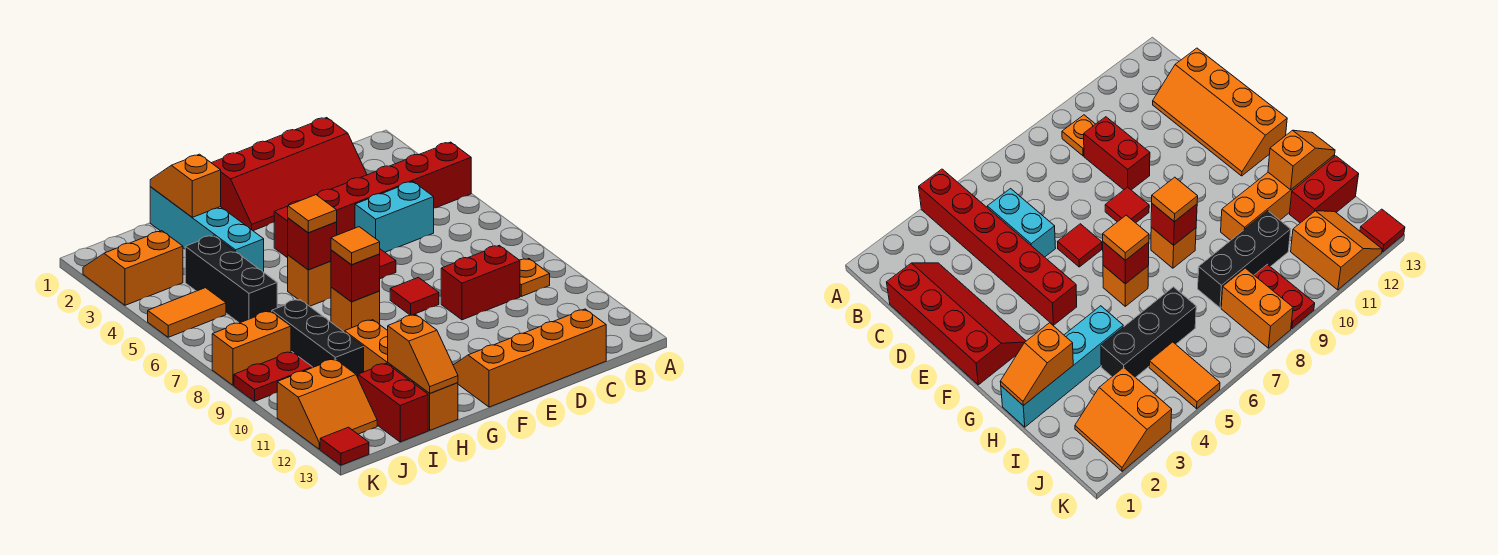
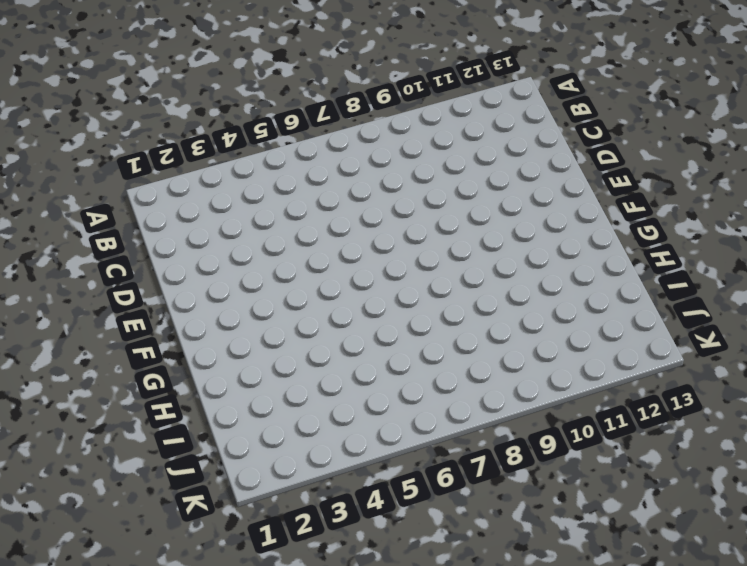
none -> red 1x6 brick [274,142,471,258]
none -> orange 1x1 plate [520,259,550,296]
none -> red 2x4 slope [212,118,367,231]

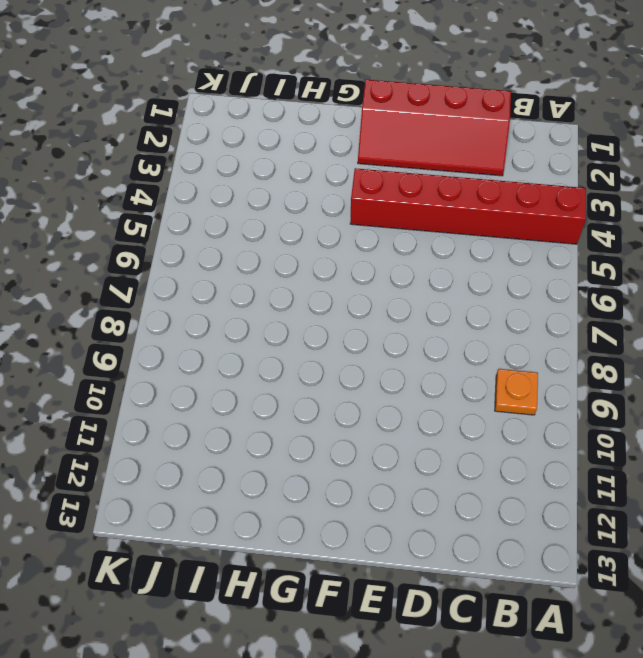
none -> cyan 1x2 brick [355,182,434,252]
none -> red 1x2 brick [441,245,520,320]
none -> orange 2x4 slope [453,309,606,407]

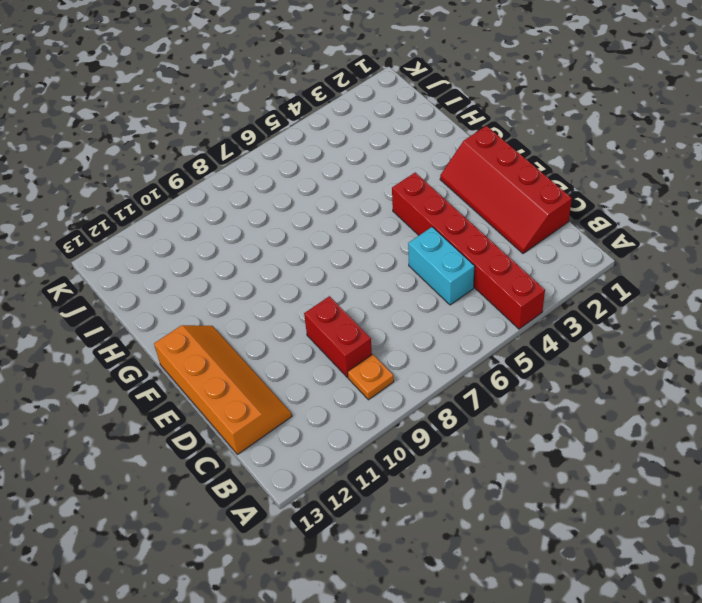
none -> red 1x1 tile [380,249,396,279]
none -> red 1x1 tile [390,277,439,315]
none -> orange 1x1 brick [288,255,331,306]

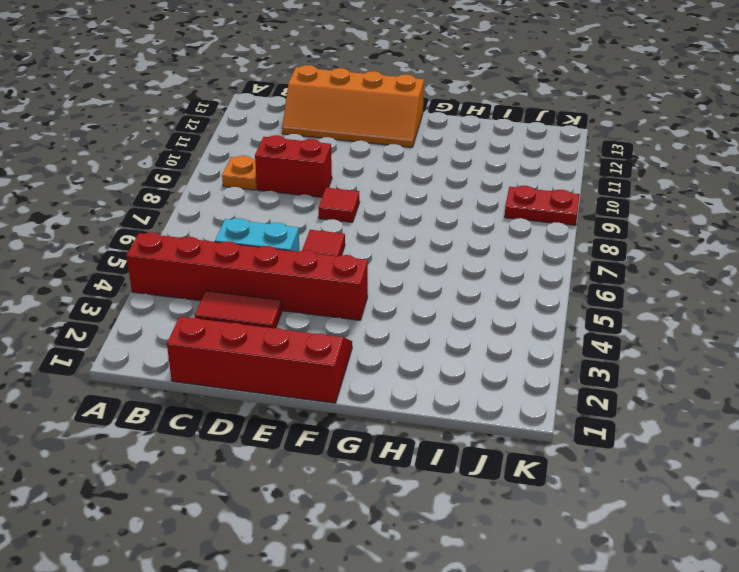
red 1x2 tile [195,291,282,328] -> none
none -> orange 1x1 brick [288,255,331,306]
none -> orange 1x1 brick [331,287,380,332]
none -> cyan 1x4 brick [150,187,264,272]

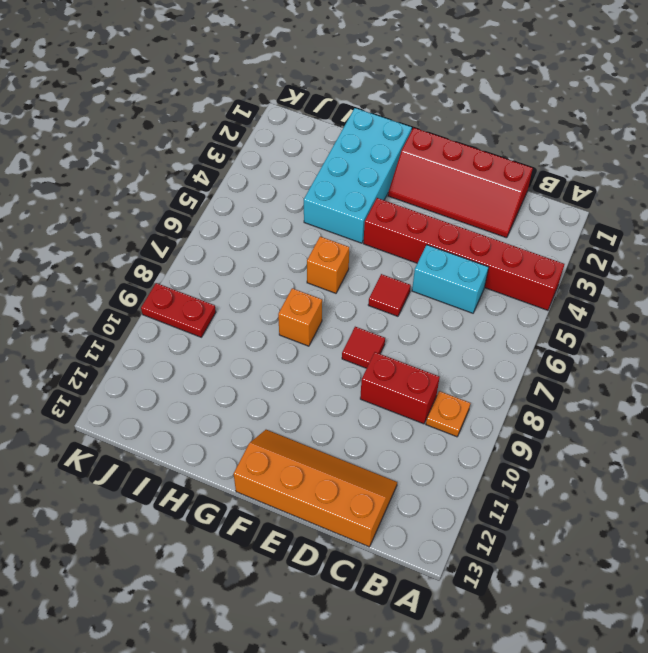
cyan 2x4 brick [304,108,412,243] -> cyan 1x4 brick [150,187,264,272]
none -> orange 1x4 brick [345,320,458,430]
none -> black 1x3 brick [185,235,277,323]
none -> black 1x3 brick [272,299,364,377]

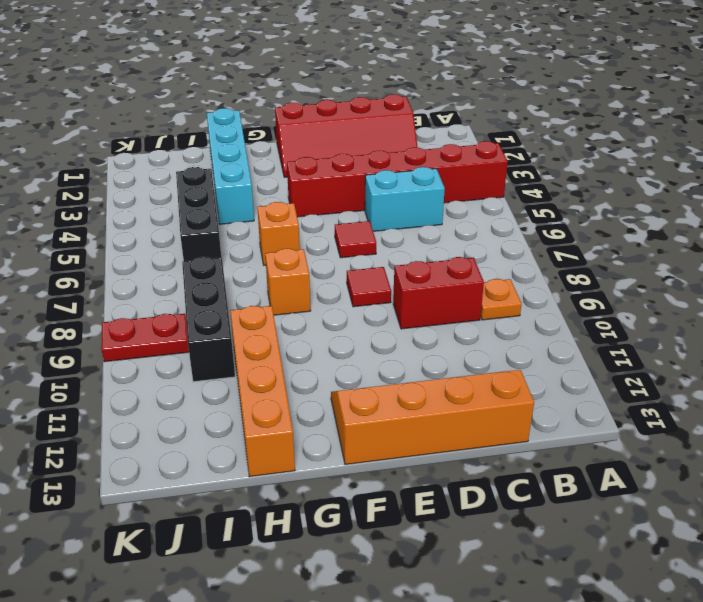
none -> red 1x2 brick [358,363,428,442]
none -> orange 2x2 slope [83,231,183,305]
none -> orange 1x2 tile [148,288,226,337]

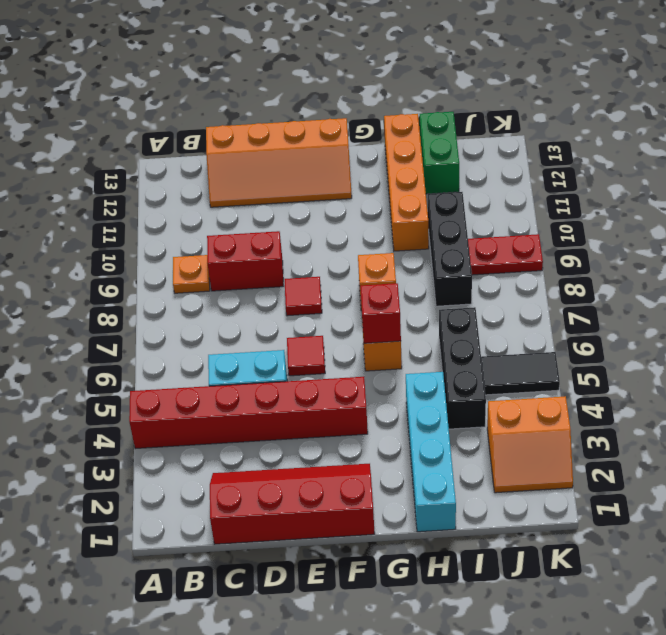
green 1x2 brick [420,112,459,194] -> red 1x2 brick [358,363,428,442]
black 1x2 tile [481,352,560,395] -> orange 1x2 tile [148,288,226,337]
none -> orange 1x2 brick [212,311,291,385]
none -> orange 2x2 slope [277,359,377,449]
none -> red 1x1 tile [320,427,369,465]

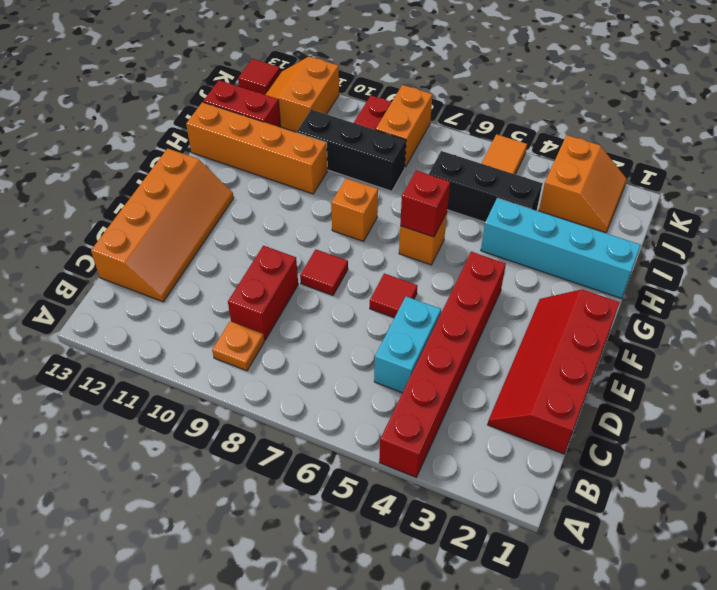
none -> red 1x1 brick [331,250,380,302]
none -> orange 1x2 slope [150,154,221,217]
none -> orange 1x2 slope [388,315,458,393]

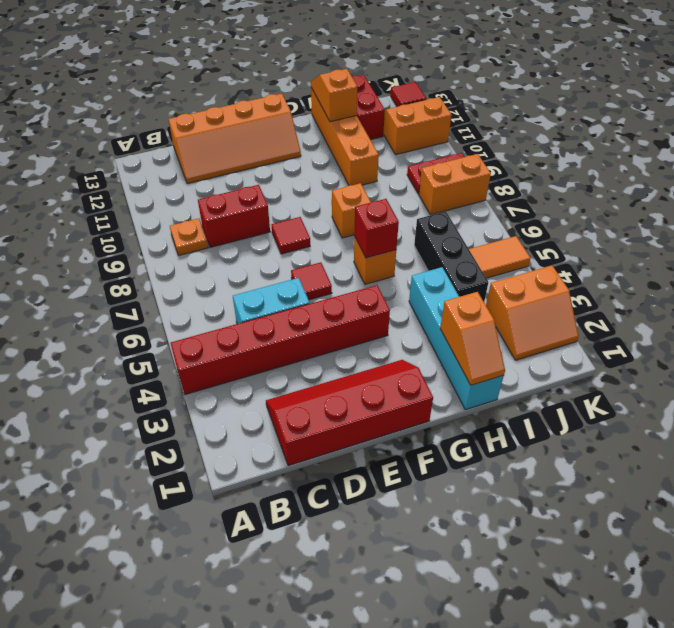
none -> black 1x3 brick [272,299,364,377]
none -> red 1x1 brick [331,250,380,302]
none -> orange 1x1 tile [288,195,337,233]

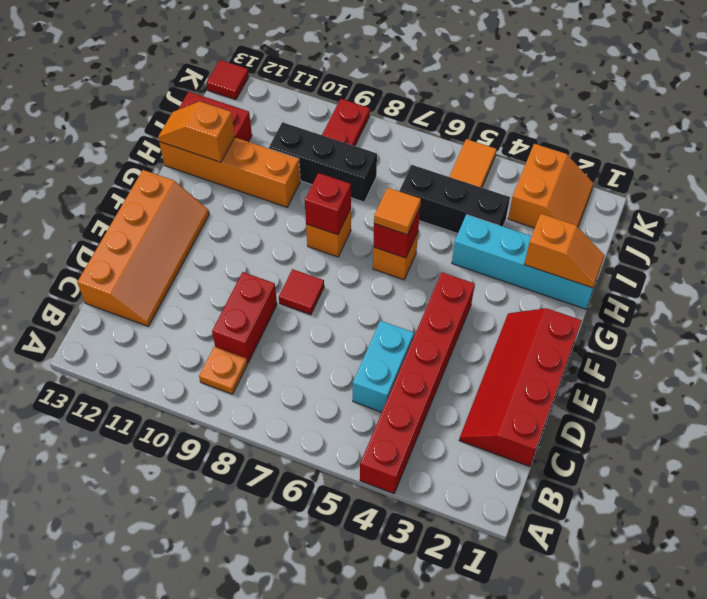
none -> red 1x1 tile [380,249,396,279]
none -> orange 1x2 brick [212,311,291,385]
none -> orange 2x2 slope [277,359,377,449]

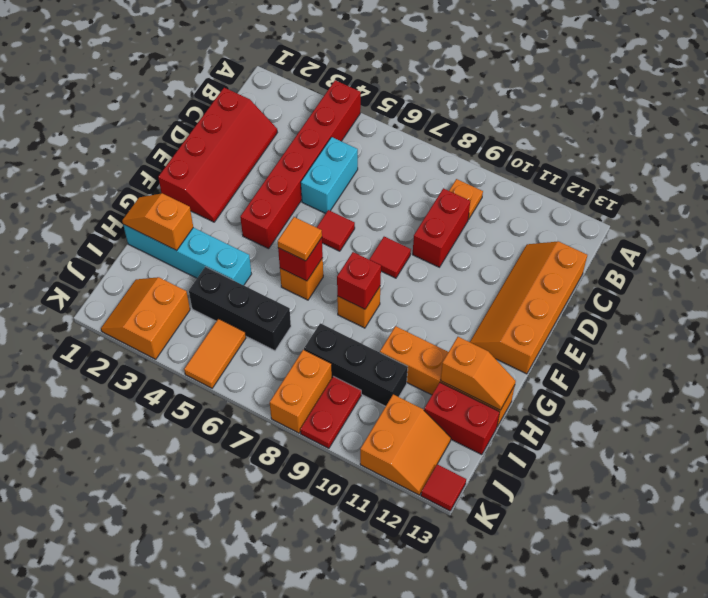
none -> orange 1x1 tile [331,227,380,265]

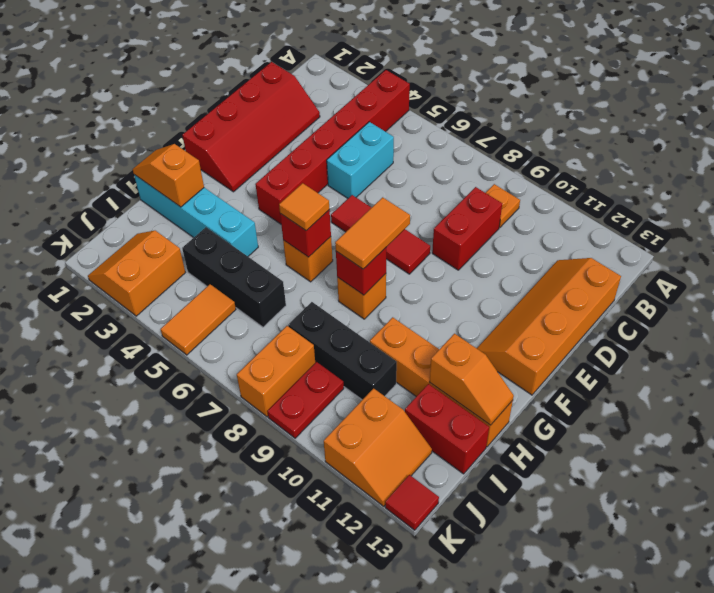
orange 1x2 tile [335,197,410,269] -> orange 1x1 tile [331,227,380,265]

